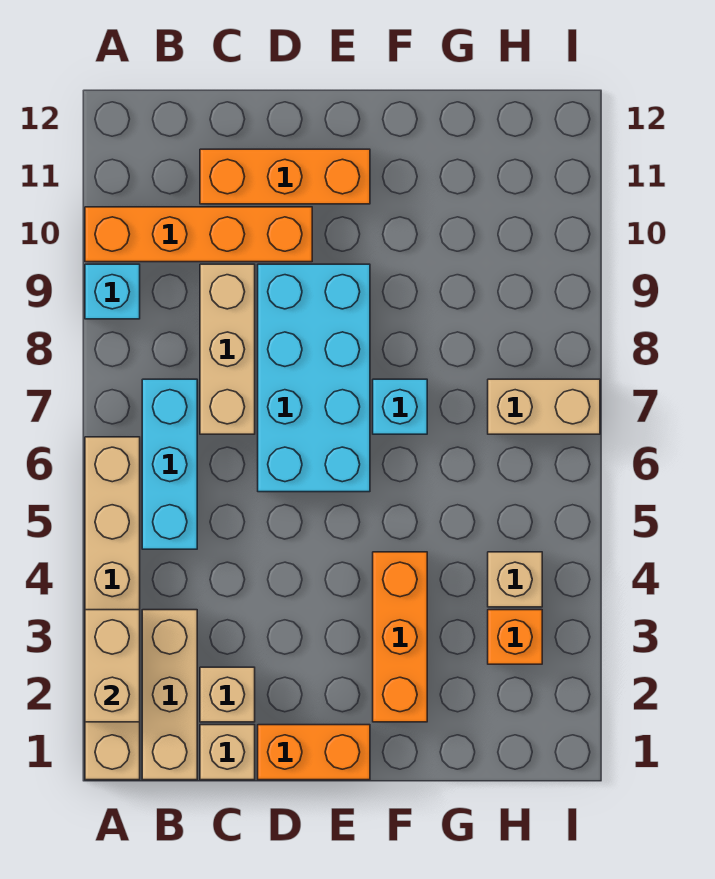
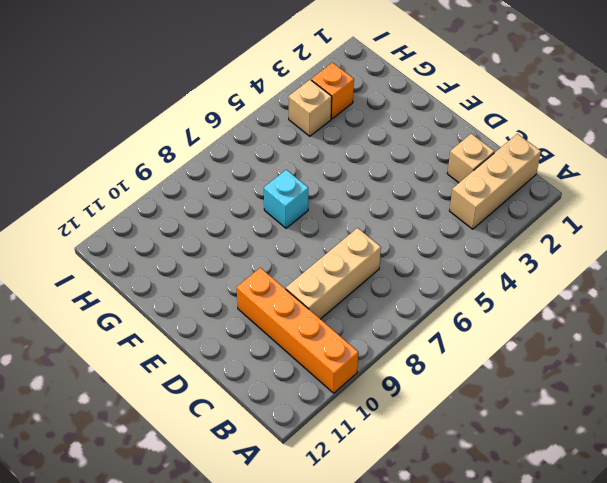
none -> tan 1x6 brick [85,437,140,780]
none -> cyan 1x1 brick [85,264,140,319]
none -> cyan 1x3 brick [142,379,197,549]

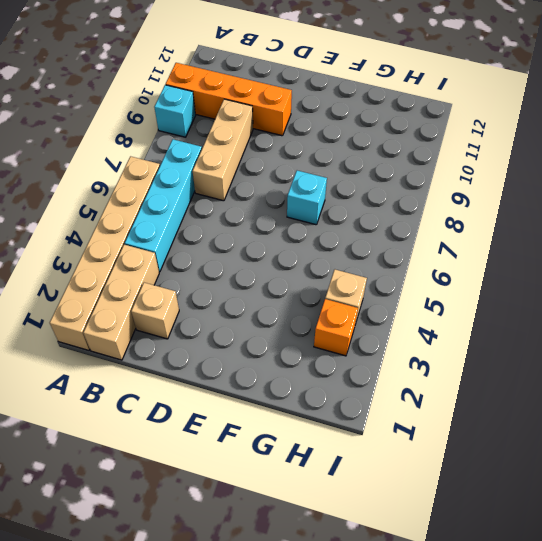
cyan 1x4 brick [125,139,202,272] -> cyan 1x3 brick [142,379,197,549]
none -> tan 1x1 brick [200,725,255,780]
none -> orange 1x3 brick [200,149,370,204]
none -> orange 1x2 brick [258,725,370,780]

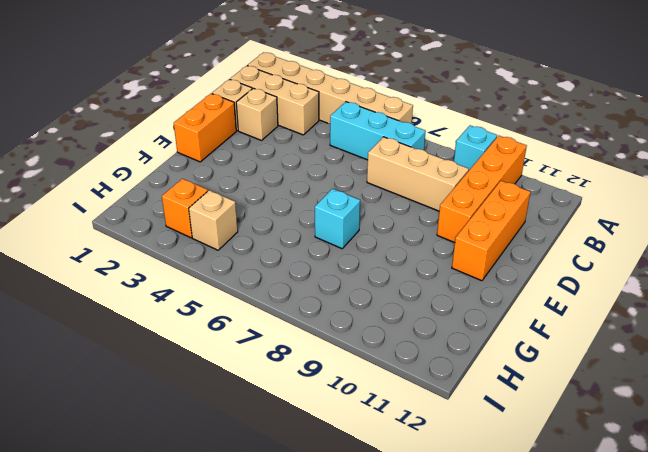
none -> cyan 2x4 brick [258,264,370,492]
none -> orange 1x3 brick [373,552,427,722]
none -> tan 1x2 brick [488,379,600,434]

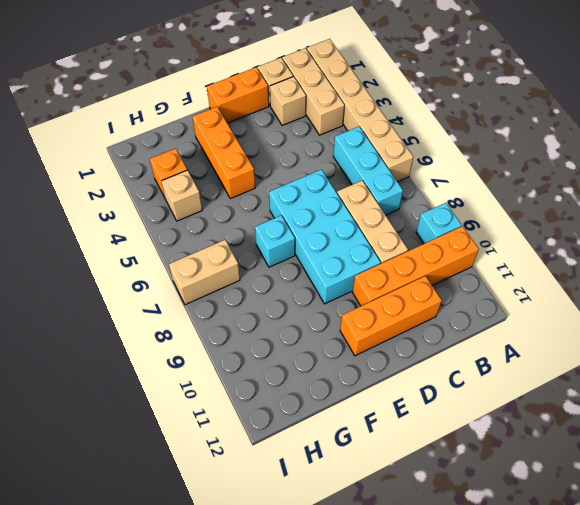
none -> tan 1x2 brick [85,610,140,722]

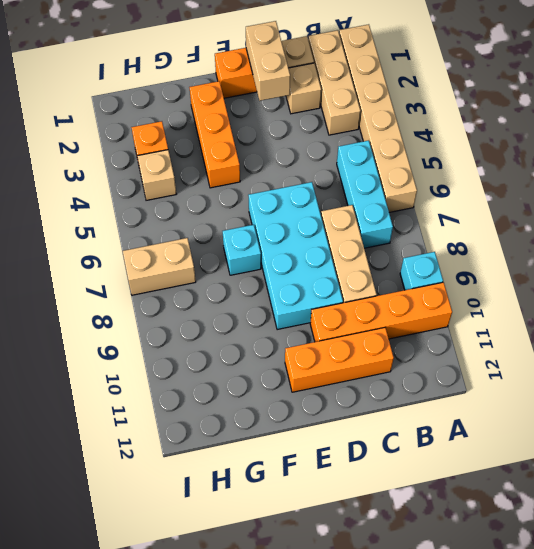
tan 1x2 brick [246,21,290,101] -> tan 1x2 brick moved to [85,610,140,722]

